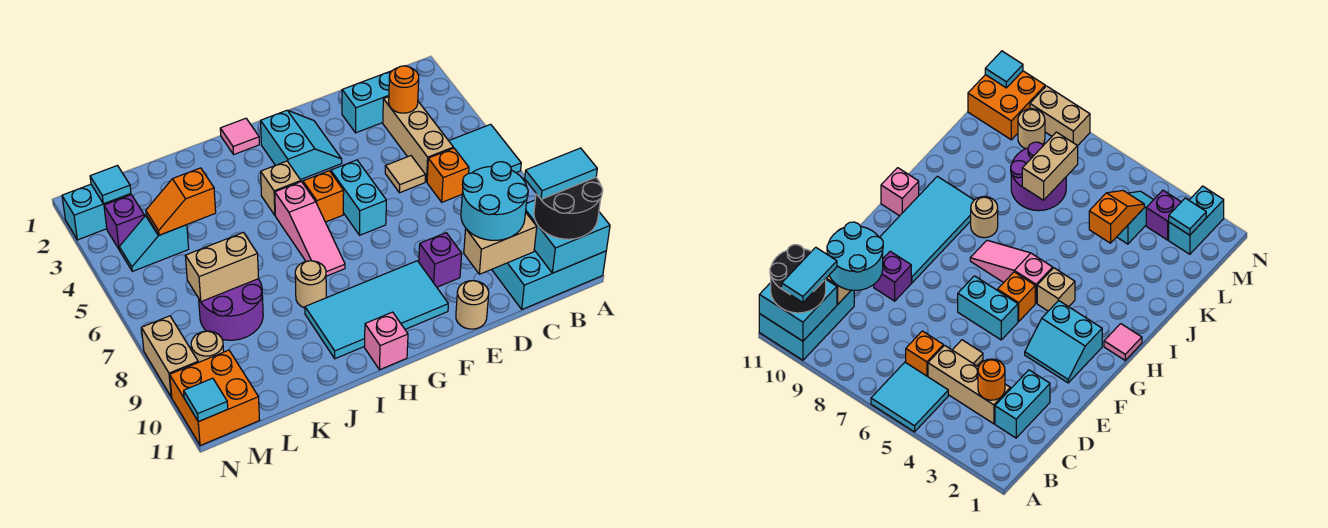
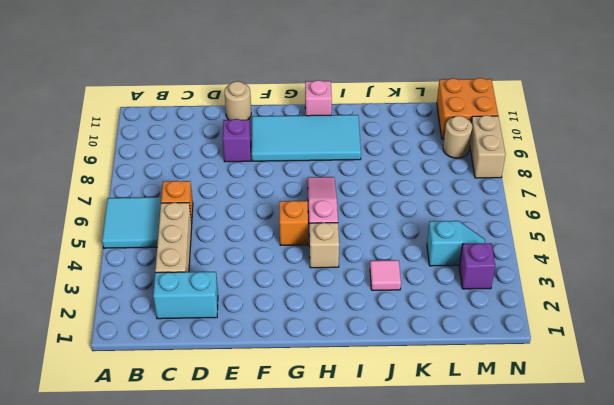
pink 1x1 tile [370,260,401,290] -> pink 1x1 tile moved to [220,118,259,155]
none -> cyan 2x3 brick [492,250,606,309]
none -> tan 1x1 tile [385,156,425,193]
none -> cyan 2x2 slope [261,110,342,180]
none -> cyan 1x2 brick [331,160,386,235]

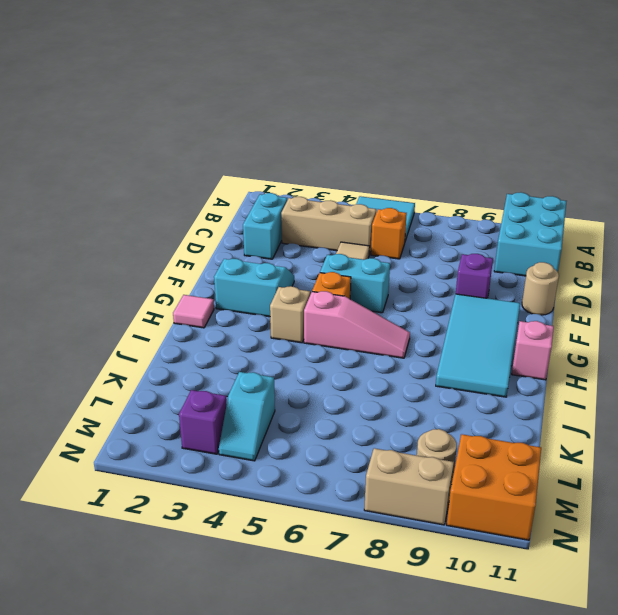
none -> tan 1x1 round brick [295,261,326,308]
none -> purple 2x2 round brick [199,279,263,340]
none -> cyan 1x2 brick [62,184,131,240]
none -> cyan 2x2 brick [526,200,610,273]

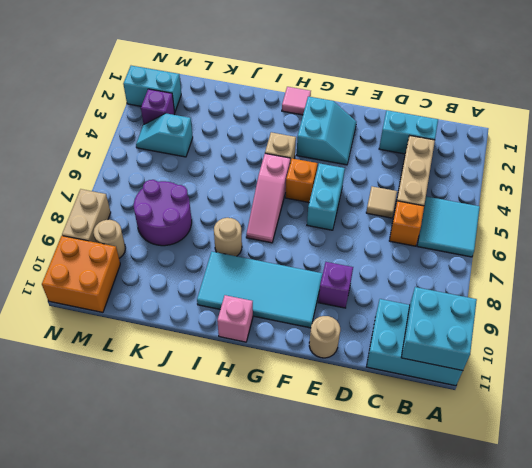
none -> orange 1x1 round brick [389,66,419,113]
none -> tan 1x2 brick [464,212,537,274]
none -> orange 1x2 slope [146,168,216,235]
none -> tan 1x2 brick [185,232,259,302]

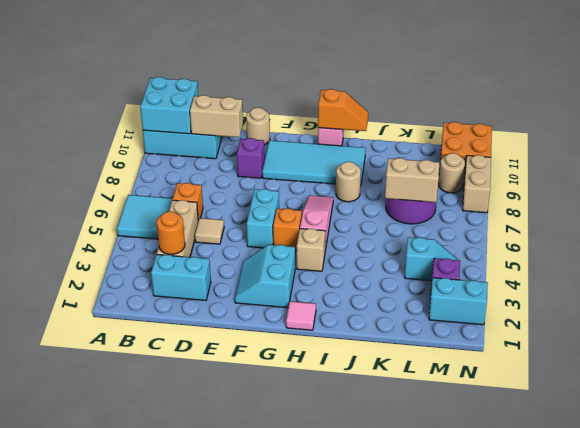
orange 1x2 slope [318,89,369,131] -> orange 1x2 slope moved to [146,168,216,235]
none -> cyan 1x1 tile [90,166,131,204]
none -> cyan 1x1 tile [184,378,228,422]
none -> black 2x2 round brick [534,177,603,239]
none -> cyan 2x2 round brick [461,162,528,240]

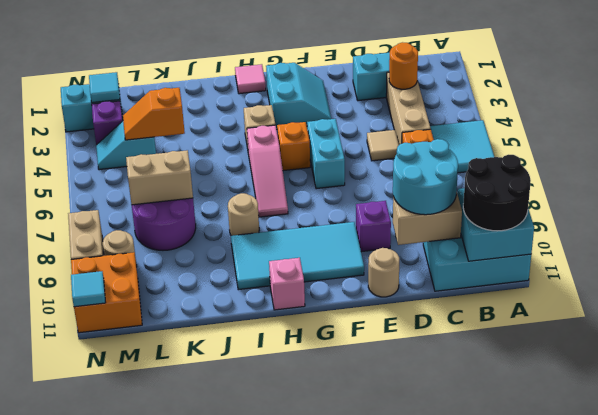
none -> cyan 1x2 tile [525,148,597,199]

